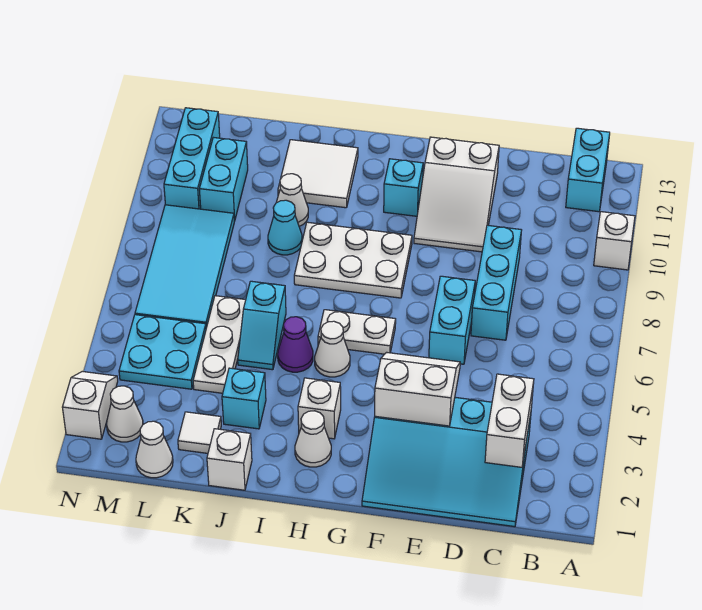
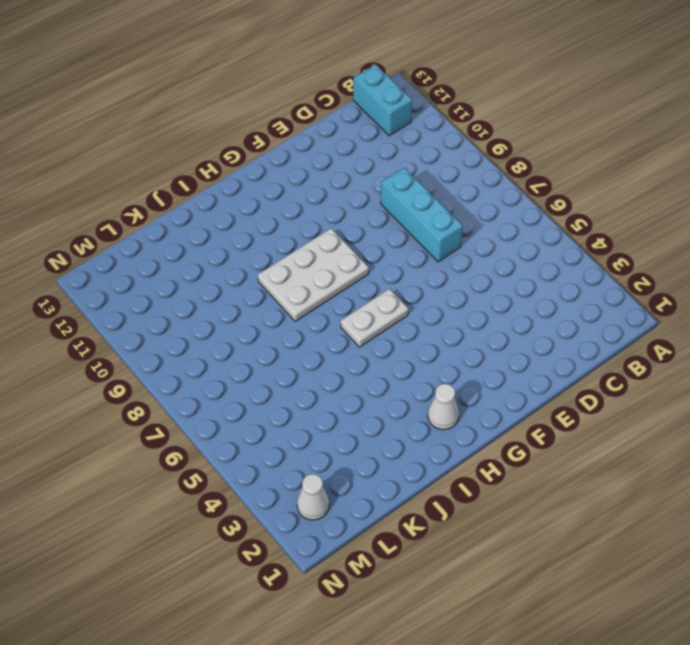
none -> white 1x1 brick [594,212,635,270]
none -> cyan 3x4 slope [362,397,531,527]
none -> cyan 1x2 brick [429,276,475,364]
none -> white 2x3 slope [414,137,499,252]

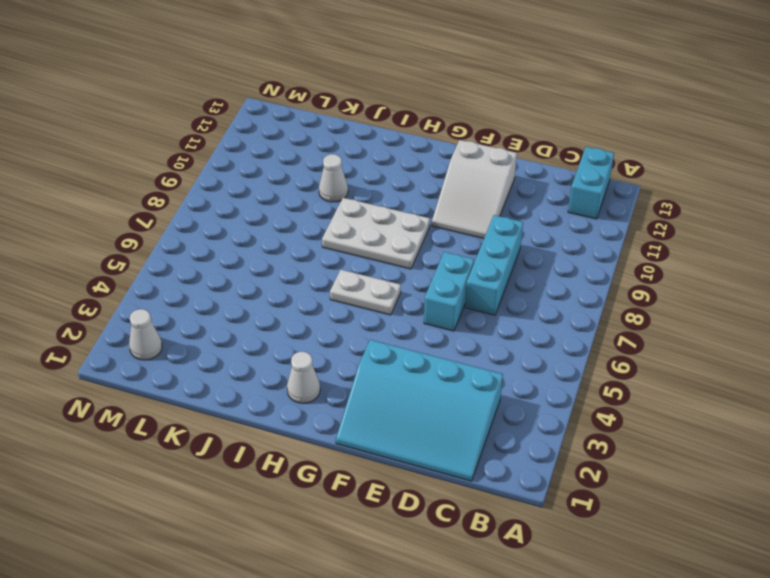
none -> white 1x1 brick [594,212,635,270]
none -> cyan 1x1 brick [384,159,423,216]
none -> white 1x1 brick [298,378,341,439]
none -> white 1x1 cone [315,321,350,377]

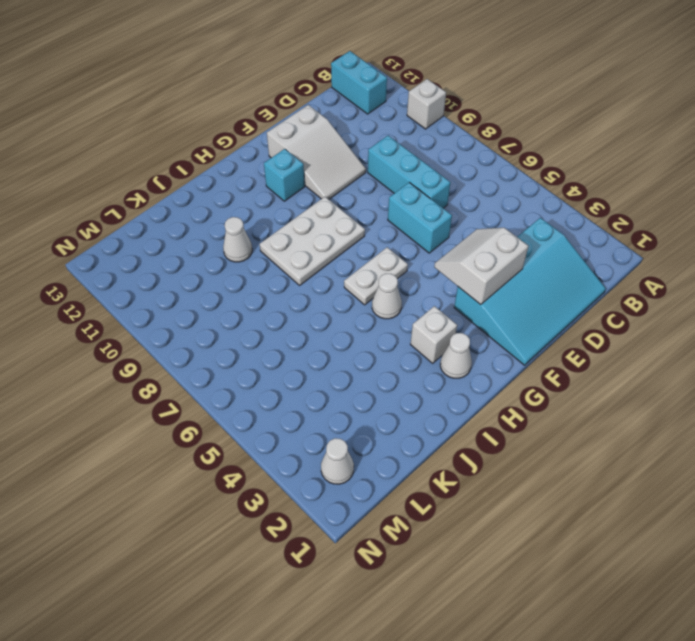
none -> purple 1x1 cone [278,317,313,372]
none -> white 2x2 tile [278,140,358,208]
none -> white 1x1 brick [207,429,252,490]
none -> cyan 1x1 brick [222,368,266,429]

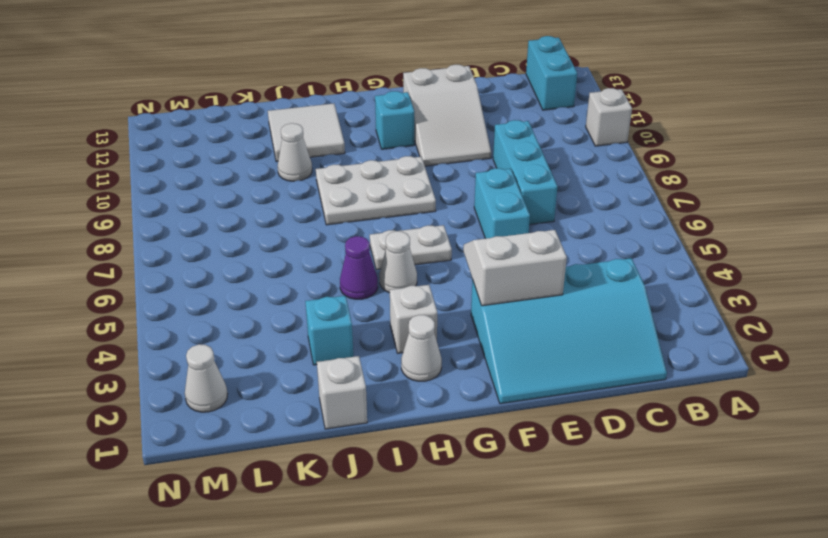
none -> cyan 1x2 slope [238,281,286,370]
none -> cyan 1x1 cone [268,200,302,255]
none -> white 1x1 tile [178,412,221,453]
none -> white 1x3 plate [193,296,246,393]

